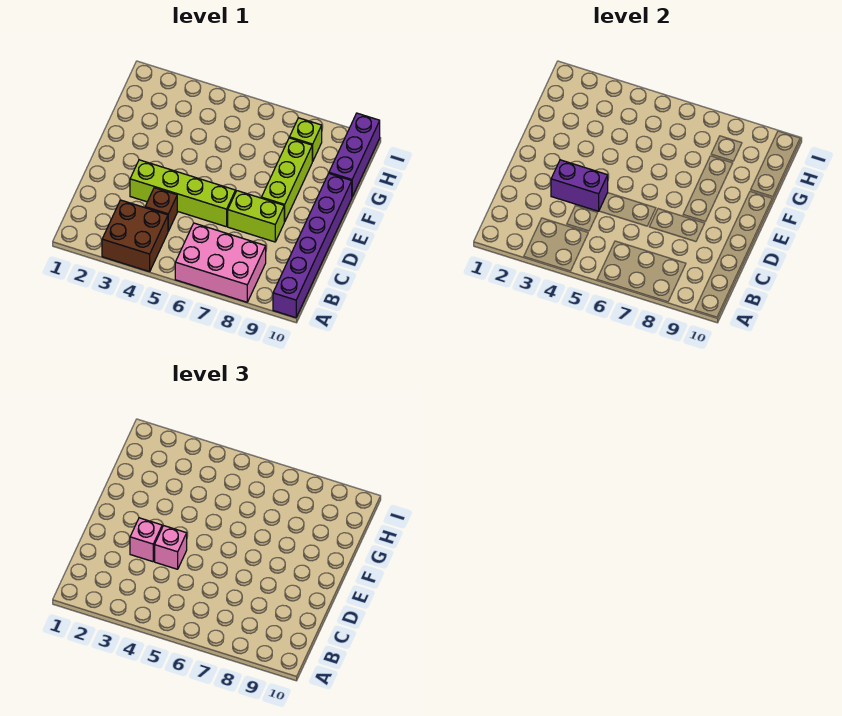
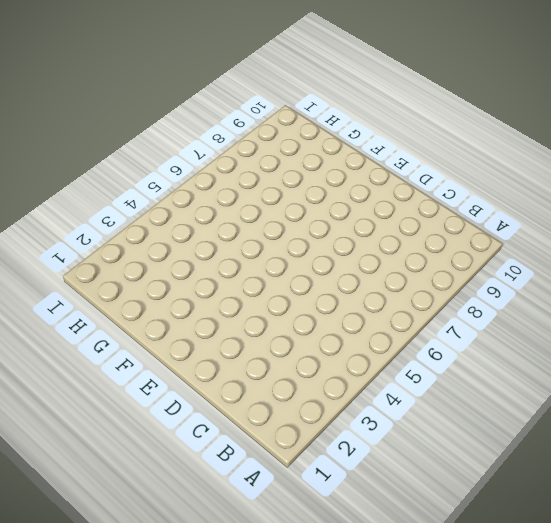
none -> brown 2x2 brick [102,200,168,272]
none -> pink 2x3 brick [175,223,266,302]
none -> purple 1x6 brick [273,173,352,318]

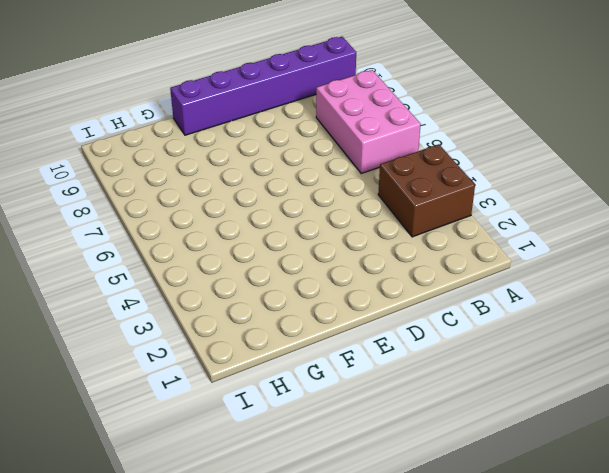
none -> brown 1x1 brick [145,188,177,231]
none -> lime 1x4 brick [130,160,235,227]
none -> lime 1x2 brick [228,191,284,242]

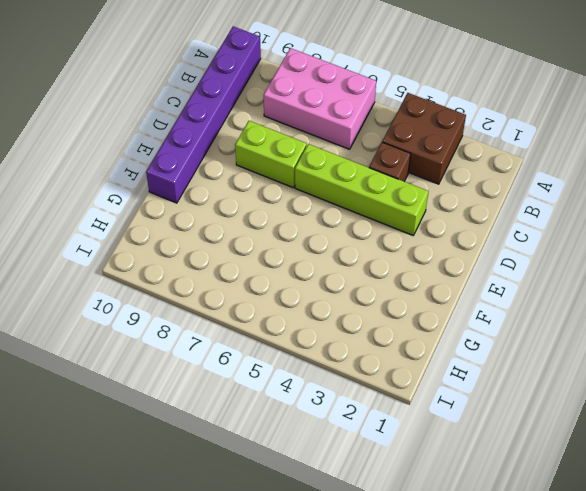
none -> lime 1x3 brick [262,138,313,222]
none -> purple 1x3 brick [329,113,380,196]
none -> lime 1x1 brick [289,118,322,161]

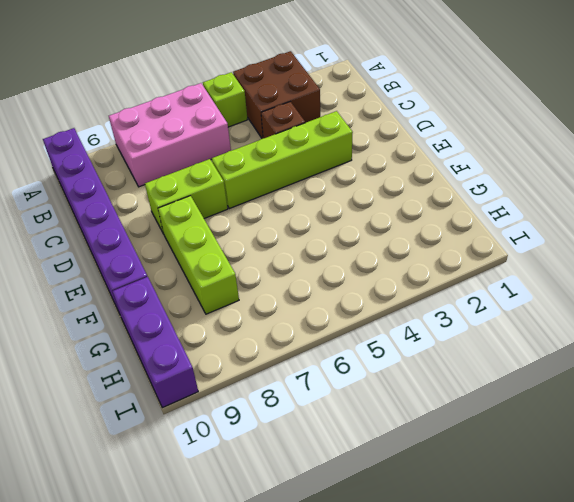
lime 1x1 brick [203,72,248,127] -> lime 1x1 brick moved to [289,118,322,161]
none -> purple 1x2 brick [551,160,608,211]
none -> pink 1x1 brick [130,518,162,562]
none -> pink 1x1 brick [155,525,187,569]

